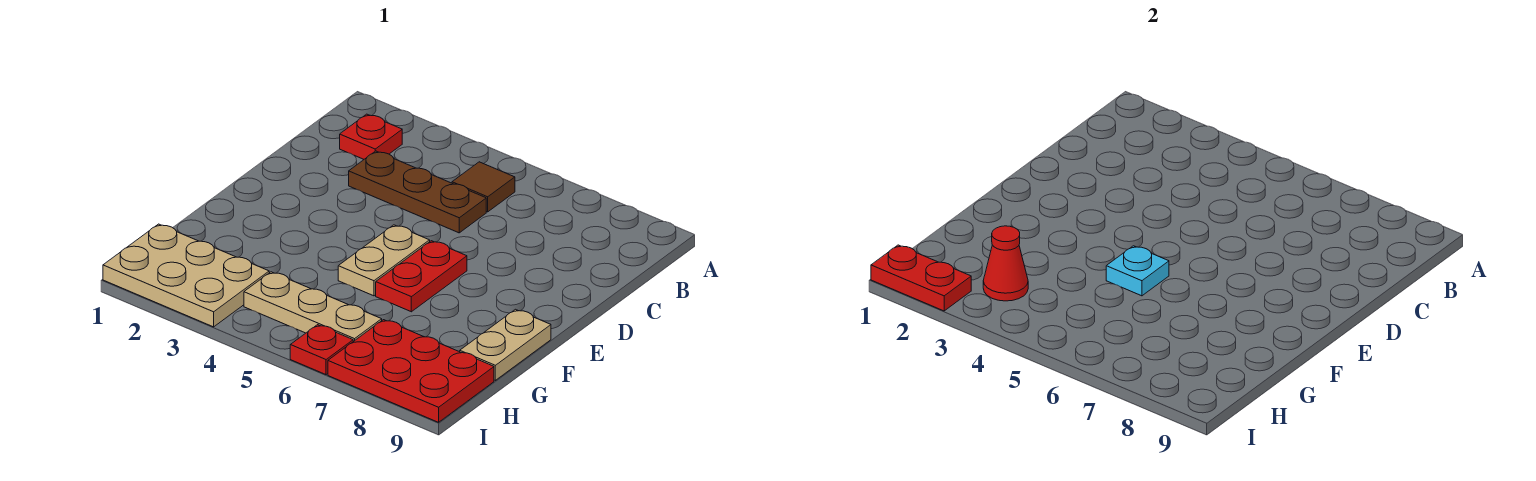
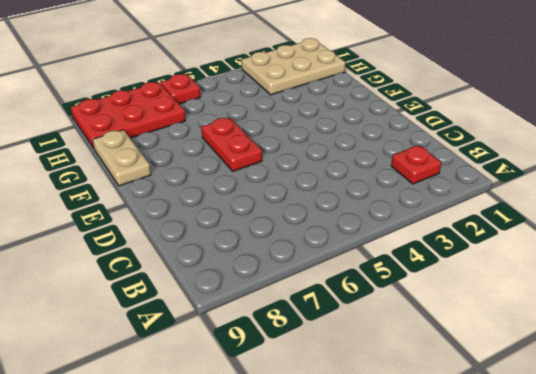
none -> brown 1x1 tile [452,162,515,212]
none -> brown 1x3 plate [349,151,486,233]
none -> tan 1x2 plate [338,225,430,296]

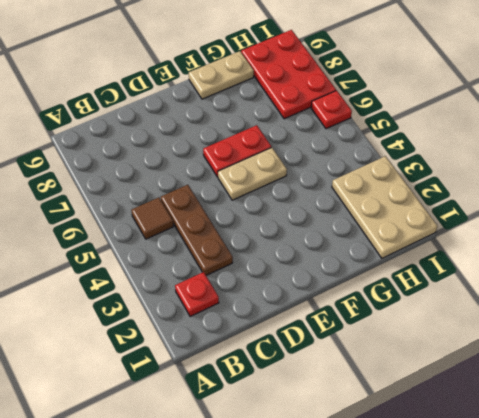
none -> tan 1x3 plate [244,272,382,342]
none -> cyan 1x1 plate [1106,246,1169,296]
none -> red 1x1 cone [983,226,1028,301]

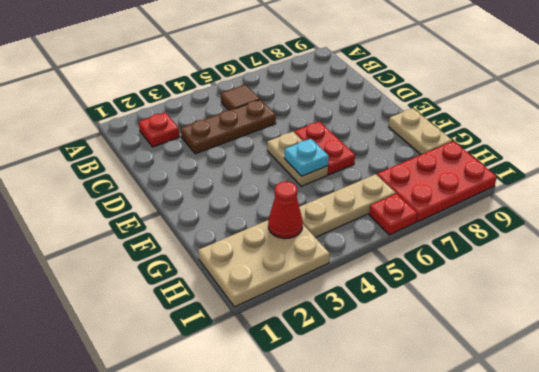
none -> red 1x2 plate [871,245,971,311]

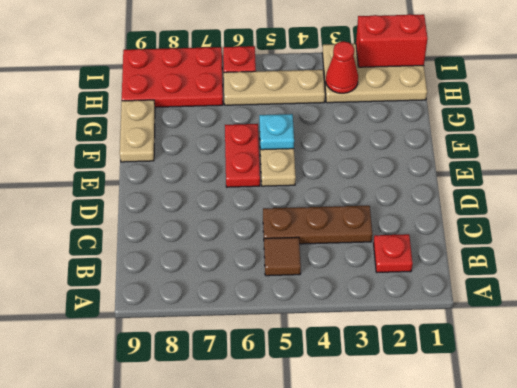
red 1x2 brick [356,14,428,67] -> red 1x2 plate [871,245,971,311]

